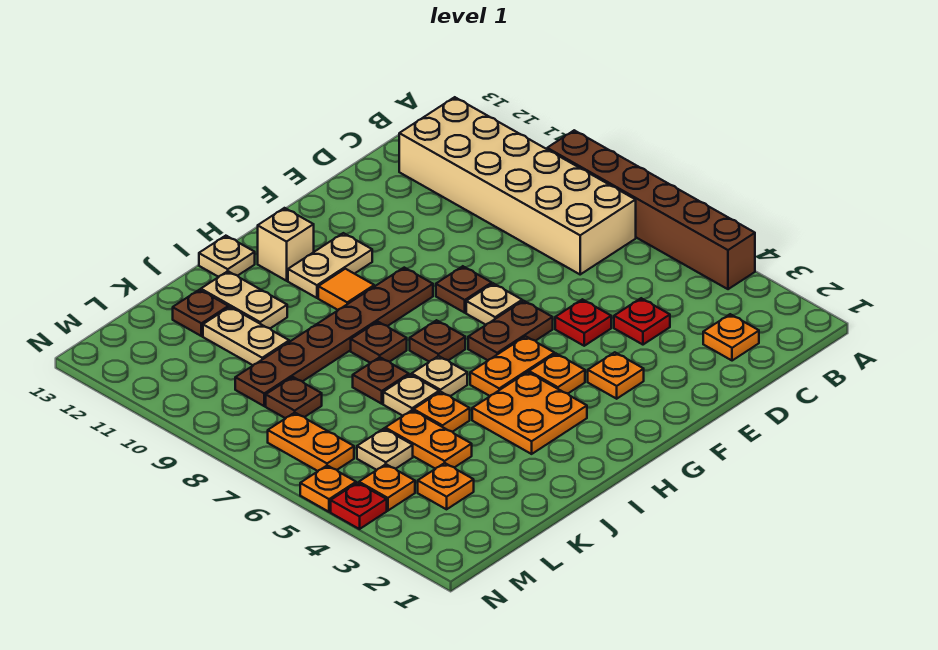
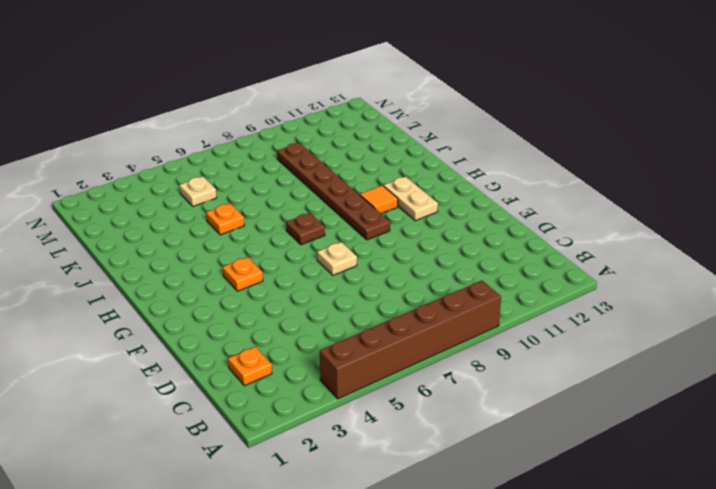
none -> tan 2x6 brick [399,97,636,274]
none -> red 1x1 plate [614,298,670,345]
none -> red 1x1 plate [555,299,611,346]
none -> orange 1x1 plate [588,352,644,399]

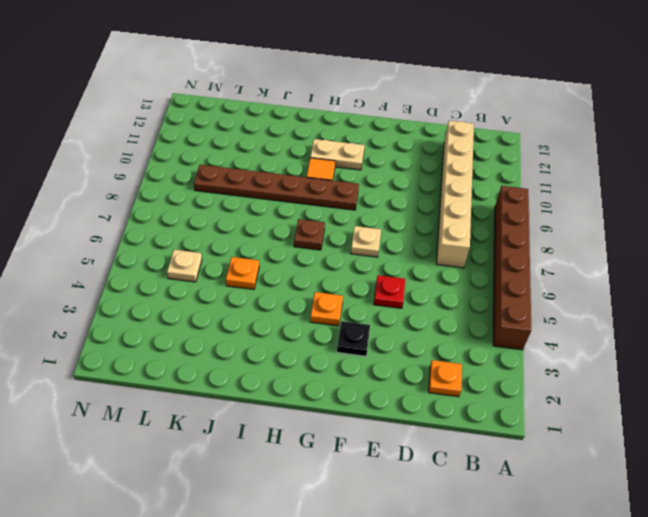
tan 1x6 brick [437,121,474,268] -> tan 2x6 brick [399,97,636,274]
black 1x1 plate [337,321,370,356] -> orange 1x1 plate [588,352,644,399]
none -> red 1x1 plate [614,298,670,345]
none -> brown 1x2 plate [468,301,553,360]
none -> brown 1x1 plate [436,266,492,313]
none -> orange 1x2 plate [470,336,555,396]

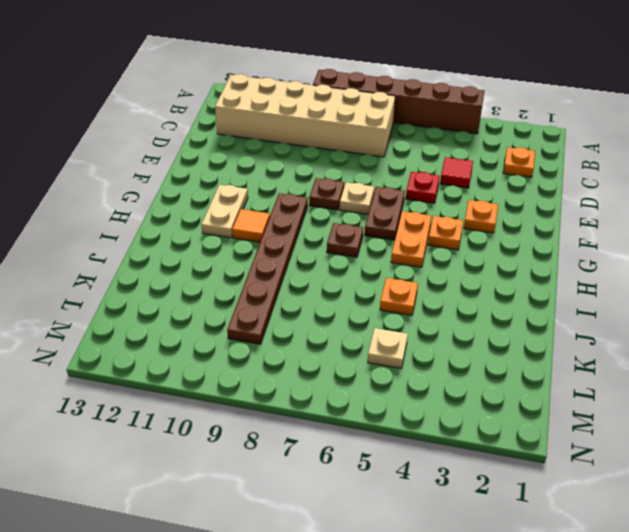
red 1x1 tile [440,157,473,188] -> red 1x1 plate [614,298,670,345]
none -> orange 2x2 plate [472,372,587,454]
none -> tan 1x1 brick [258,208,314,281]
none -> tan 1x1 plate [412,356,467,396]
none -> brown 1x1 plate [351,322,407,363]

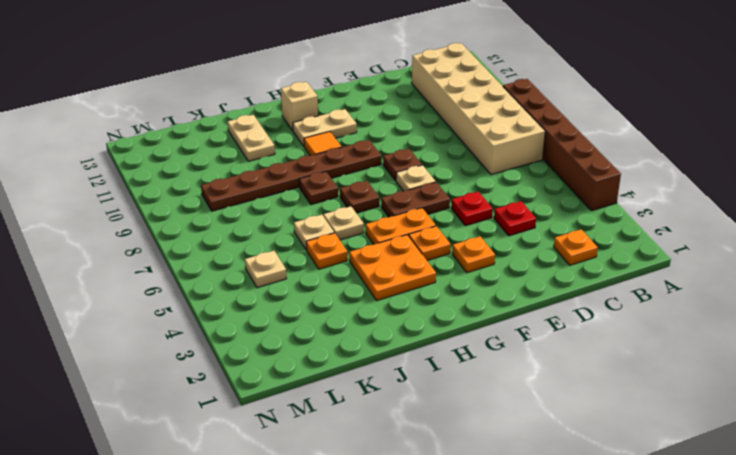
none -> tan 1x1 plate [199,236,255,277]
none -> brown 1x1 plate [353,357,409,404]
none -> orange 1x2 plate [385,410,472,469]
none -> tan 1x2 plate [203,307,289,365]

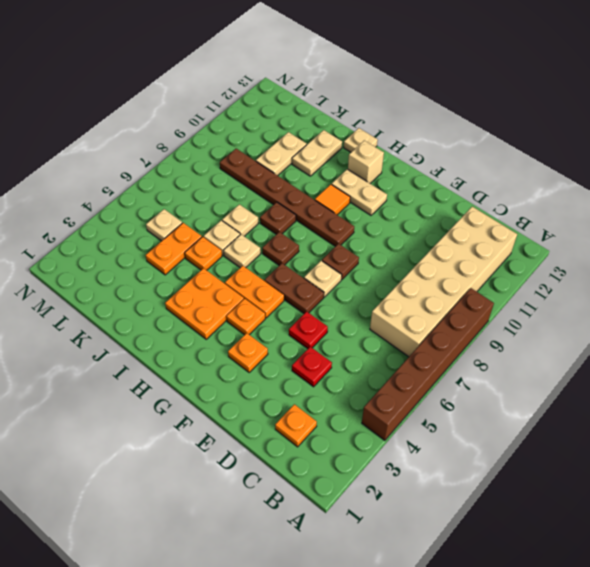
tan 1x1 plate [222,204,258,236] -> brown 1x1 plate [353,357,409,404]
none -> brown 1x1 plate [173,290,228,336]
none -> orange 1x1 plate [418,463,474,509]
none -> brown 1x1 plate [266,377,322,418]
none -> orange 1x1 plate [359,464,415,511]

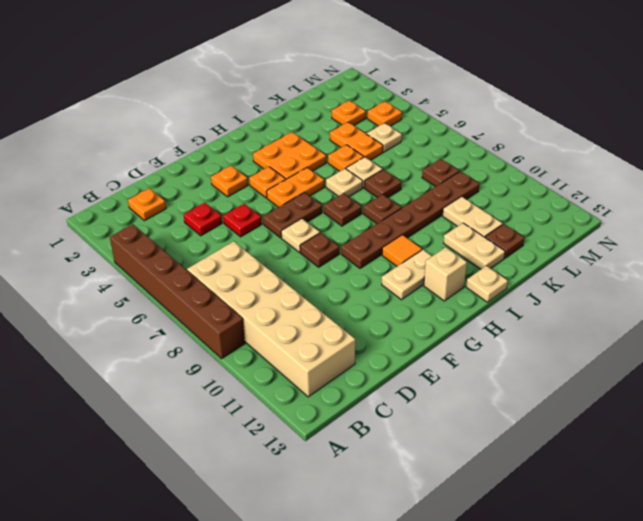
none -> orange 1x2 plate [268,413,354,471]
none -> red 1x1 plate [331,483,387,529]
none -> orange 1x1 plate [300,466,356,512]

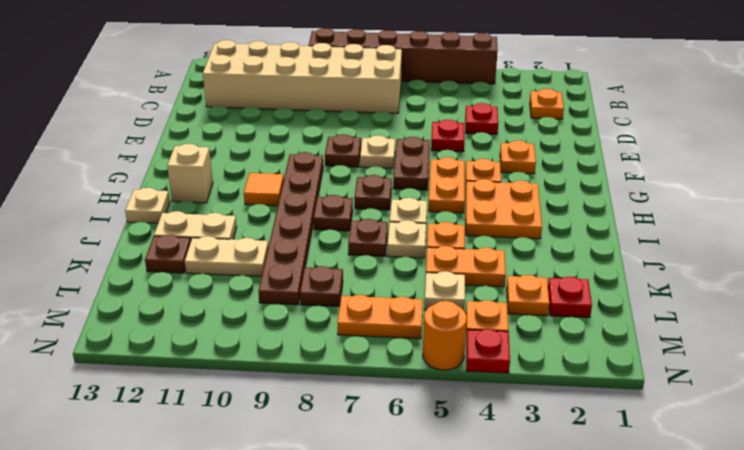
red 1x1 plate [548,277,592,318] -> none
orange 1x1 round brick [423,301,467,370] -> orange 1x1 plate [300,466,356,512]
none -> tan 1x2 plate [288,233,372,298]

